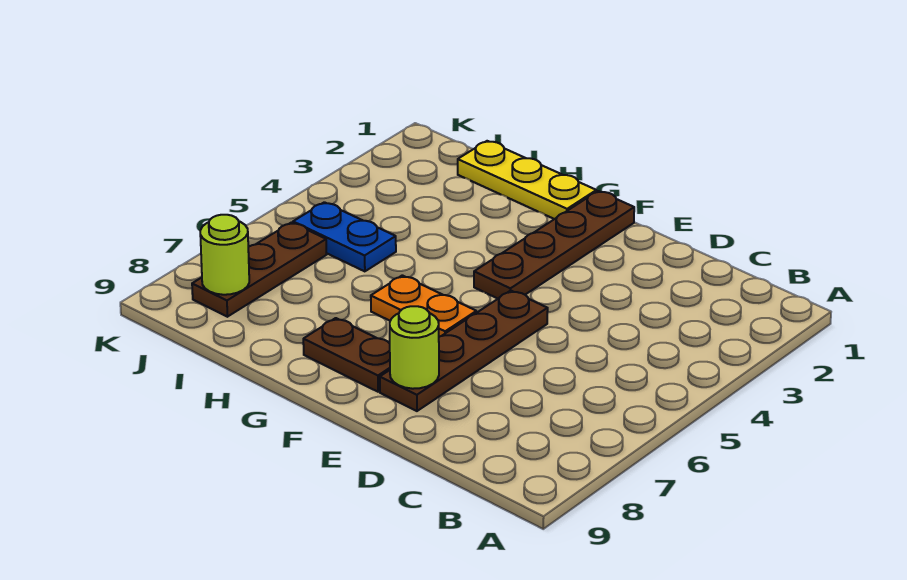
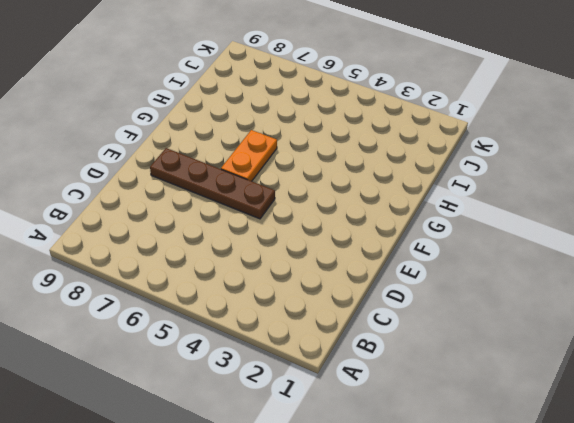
none -> brown 1x4 plate [474,191,634,299]
none -> brown 1x2 plate [303,318,390,392]

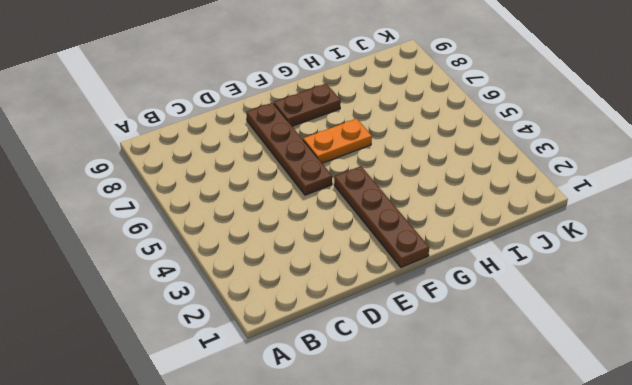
none -> yellow 1x3 plate [458,141,596,219]
none -> blue 1x2 plate [293,202,396,271]

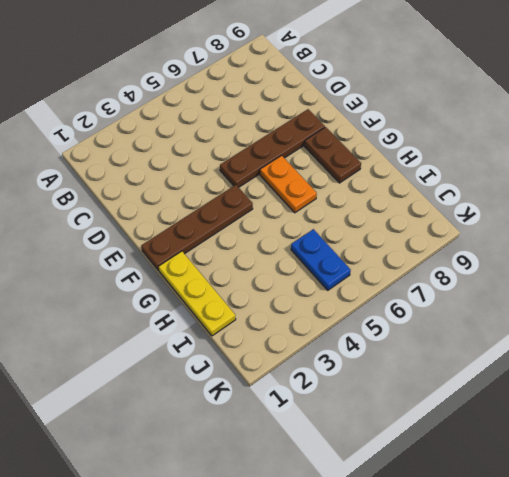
none -> brown 1x3 plate [192,223,326,317]
none -> lime 1x1 round brick [390,306,439,389]

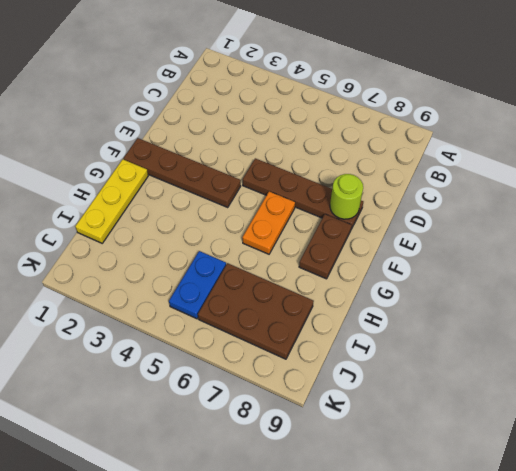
brown 2x3 plate [198,263,314,359] -> brown 1x3 plate [192,223,326,317]
none -> lime 1x1 round brick [200,215,249,295]

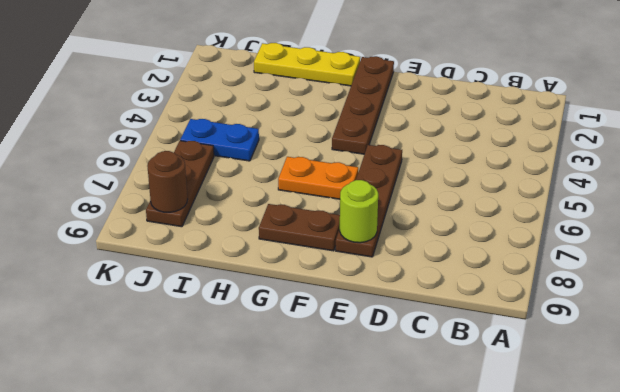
brown 1x1 round brick [147,151,188,212] -> lime 1x1 round brick [200,215,249,295]

